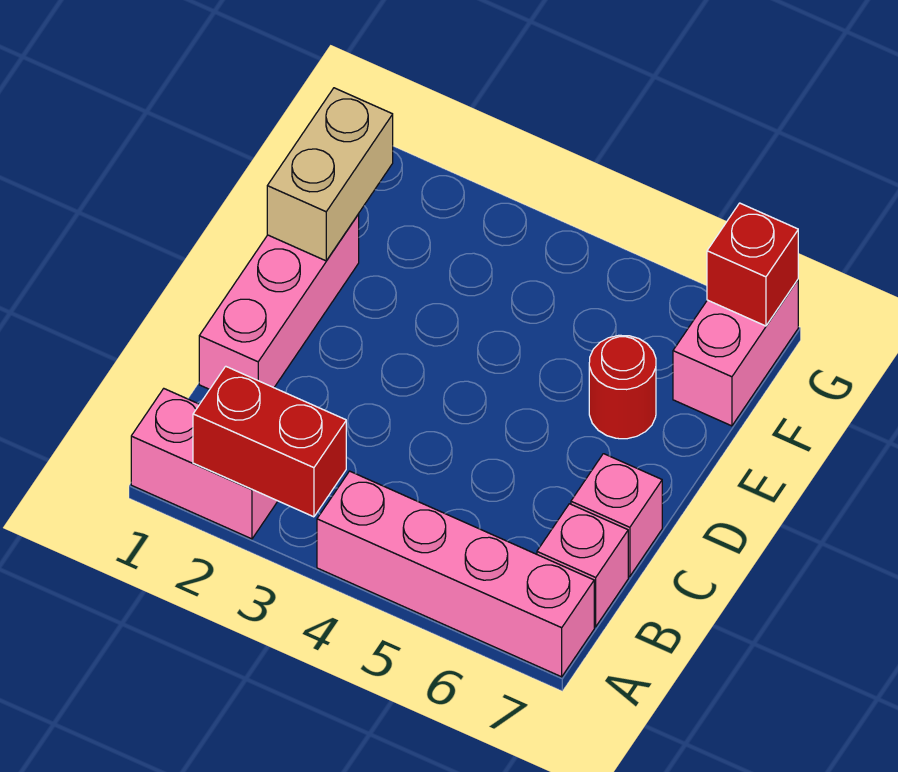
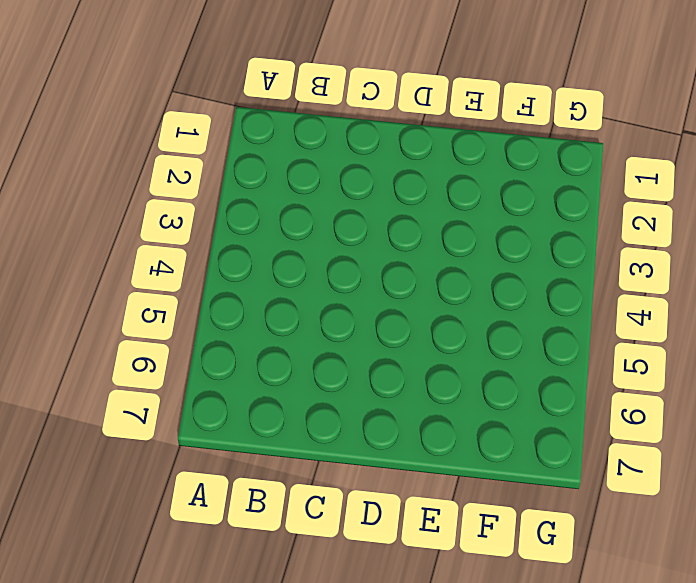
none -> pink 1x2 brick [131,389,278,539]
none -> pink 1x4 brick [317,471,594,677]

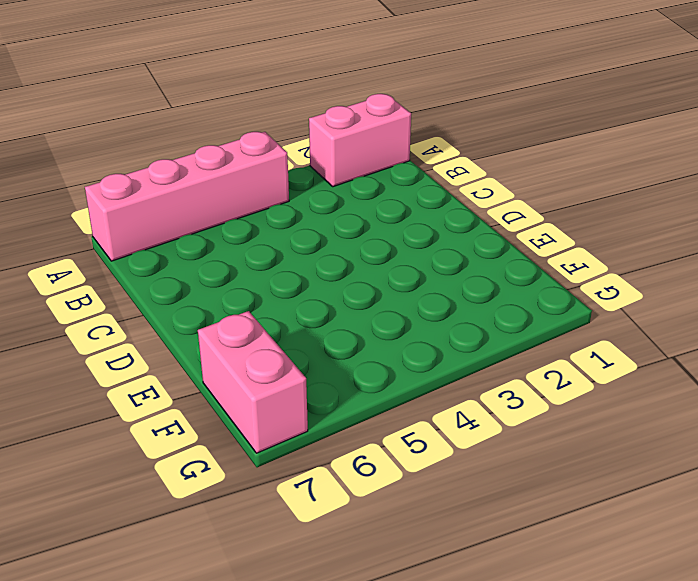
none -> pink 1x1 brick [537,504,628,627]
none -> pink 1x3 brick [199,214,359,389]

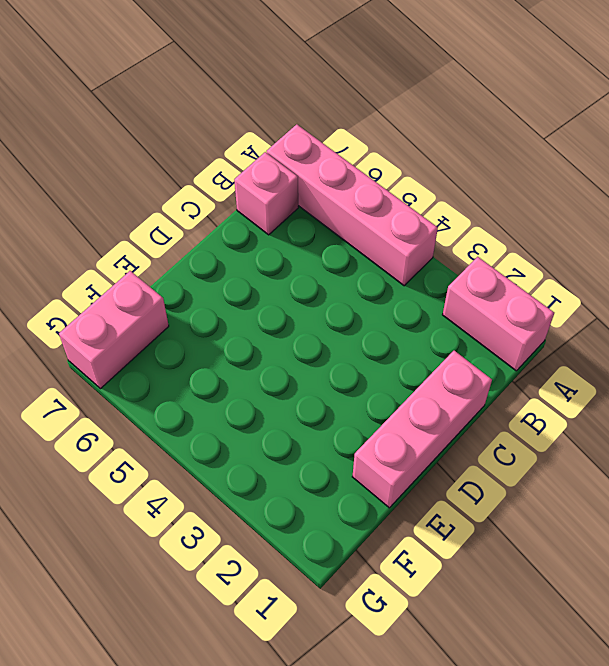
none -> pink 1x1 brick [571,454,662,576]
none -> red 1x1 round brick [589,335,656,439]

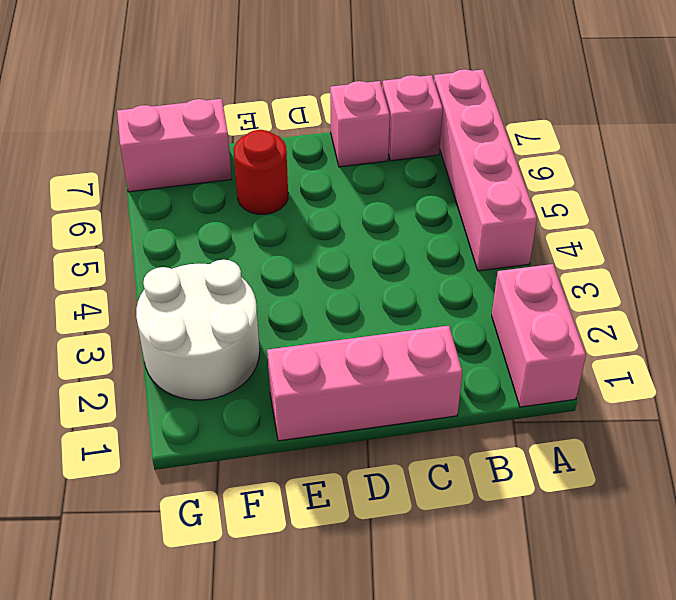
white 2x2 round brick [136,260,260,400] -> none
none -> red 1x2 brick [193,366,346,517]
none -> tan 1x2 brick [267,88,393,261]

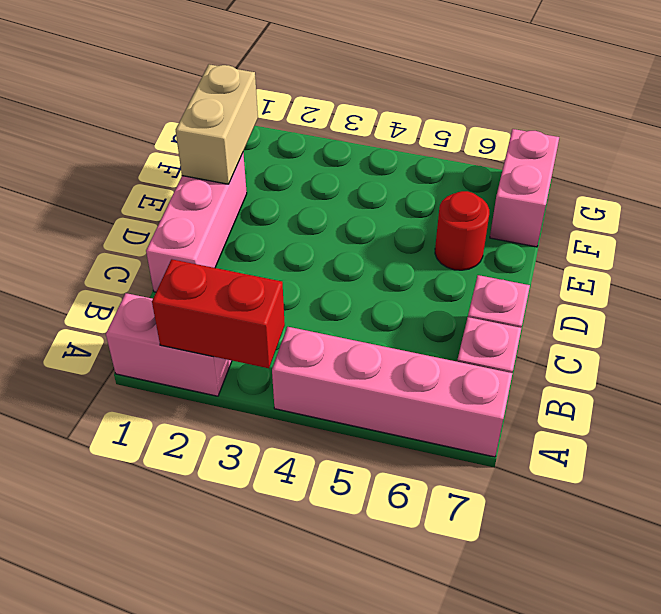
none -> red 1x1 brick [707,203,798,326]

